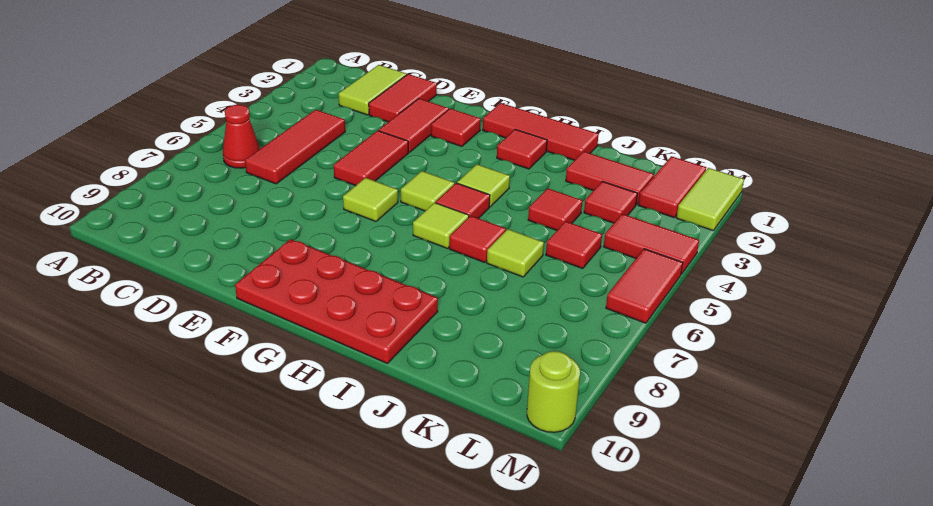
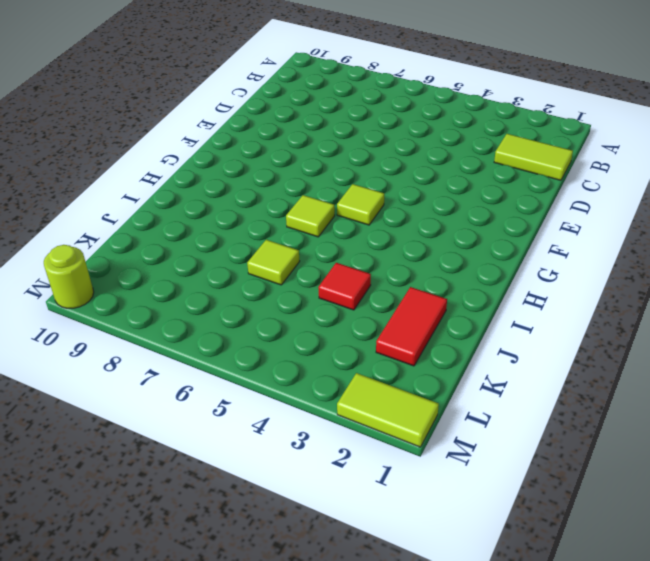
none -> red 1x1 cone [223,105,260,168]
none -> red 1x3 tile [245,110,345,184]
none -> red 1x2 tile [369,74,437,122]

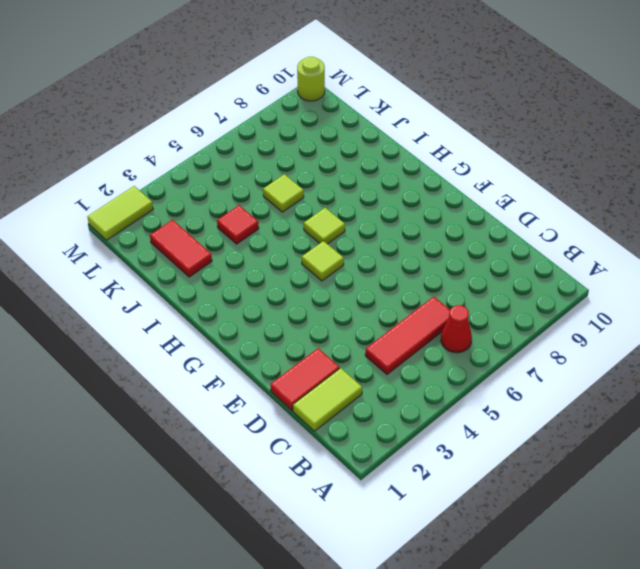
none -> red 1x2 tile [379,99,449,153]
none -> red 1x2 tile [334,131,408,186]
none -> red 1x1 tile [431,109,481,146]

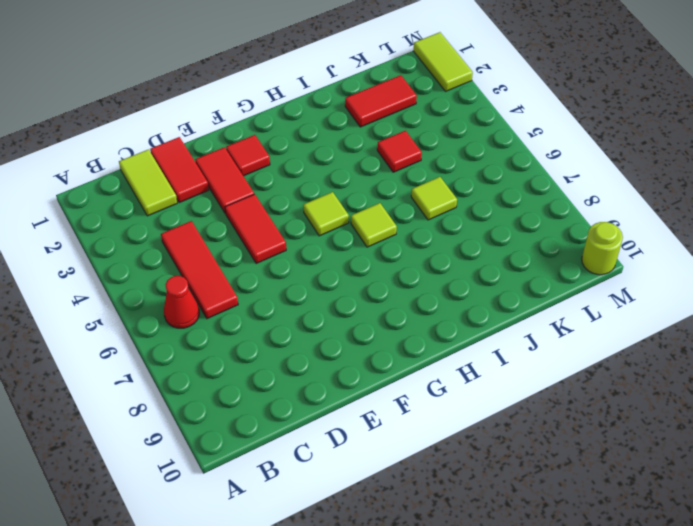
none -> lime 1x1 tile [343,178,398,221]
none -> red 2x4 plate [235,239,438,363]
none -> red 1x3 tile [483,103,599,160]

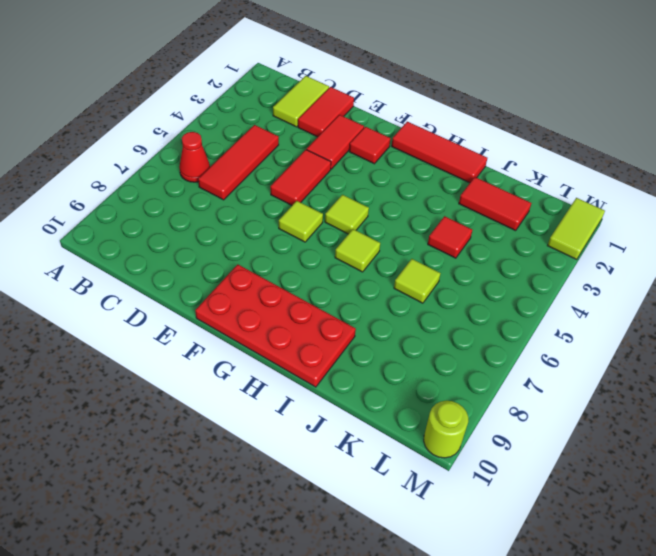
none -> red 1x1 tile [497,129,547,169]
none -> lime 1x1 tile [457,164,510,207]
none -> red 1x1 tile [436,183,490,218]

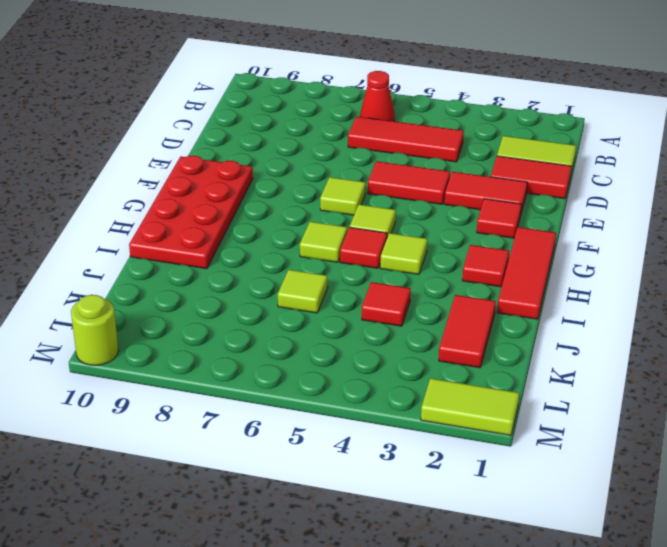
none -> red 1x1 tile [449,216,506,263]
none -> red 1x1 tile [584,181,637,223]
none -> red 1x1 tile [546,221,602,269]

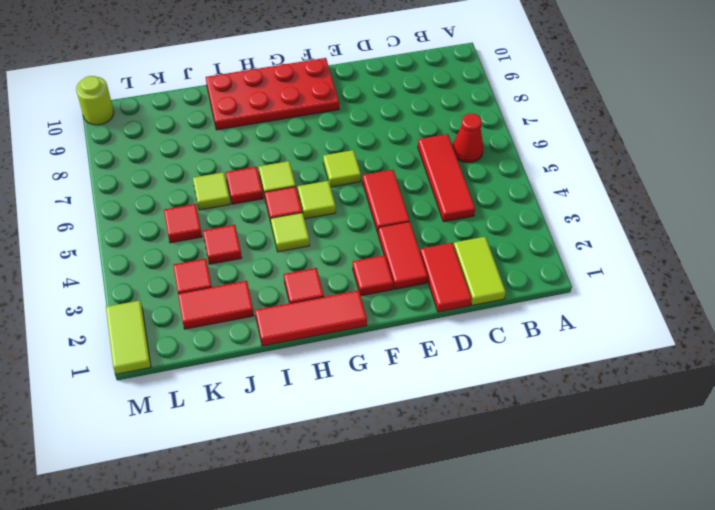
none -> red 1x2 tile [639,156,706,218]
none -> red 1x2 tile [604,214,699,274]
none -> red 1x2 tile [606,249,683,323]

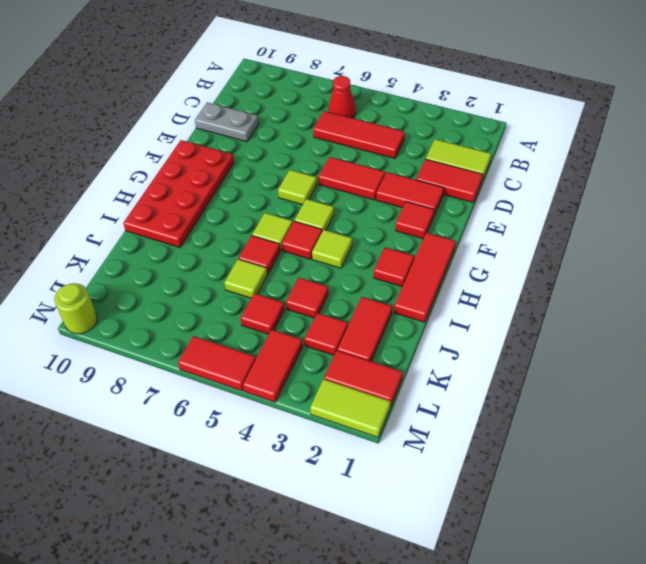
grey 1x2 plate [195,102,259,142] -> none

